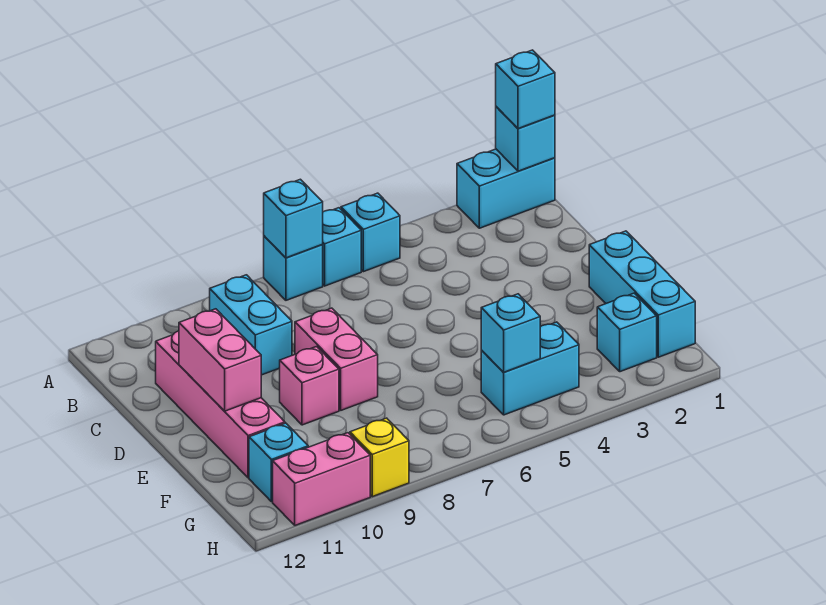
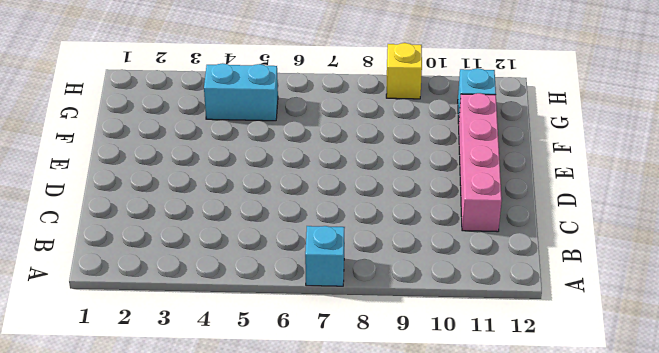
none -> cyan 1x2 brick [457,149,555,228]
none -> cyan 1x1 brick [341,193,400,272]
none -> cyan 1x1 brick [323,208,361,286]

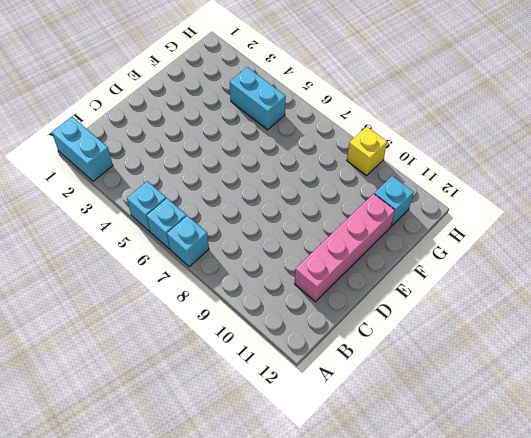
none -> cyan 1x2 brick [210,275,292,375]
none -> pink 1x2 brick [295,308,378,410]
none -> cyan 1x3 brick [589,231,695,357]

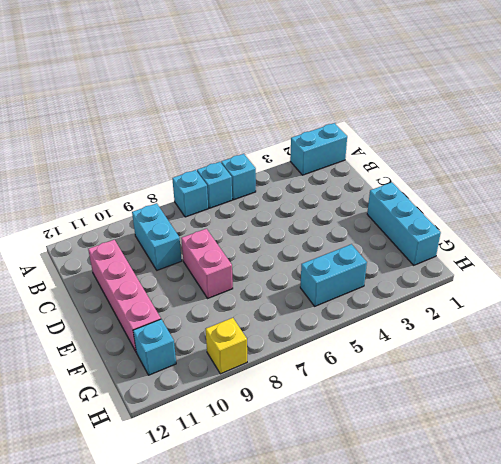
none -> pink 1x1 brick [279,347,339,425]
none -> cyan 1x1 brick [597,293,657,372]
none -> pink 1x2 brick [273,433,370,525]

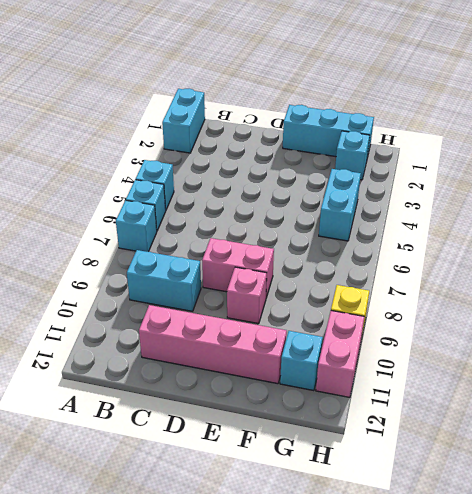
none -> cyan 1x1 brick [496,107,555,171]
none -> cyan 1x1 brick [264,179,323,258]
none -> pink 1x2 brick [179,309,261,411]

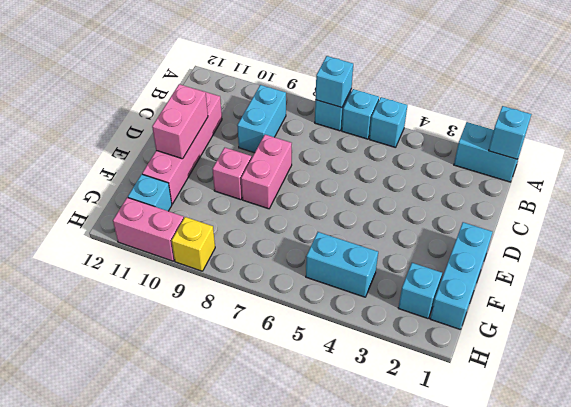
none -> cyan 1x1 brick [481,294,540,372]
none -> cyan 1x1 brick [496,50,555,129]

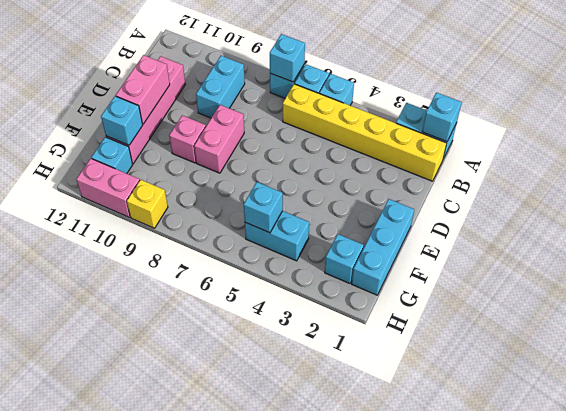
yellow 1x6 brick [283,84,447,181] -> none
cyan 1x1 brick [101,96,143,145] -> cyan 1x1 brick moved to [496,50,555,129]

